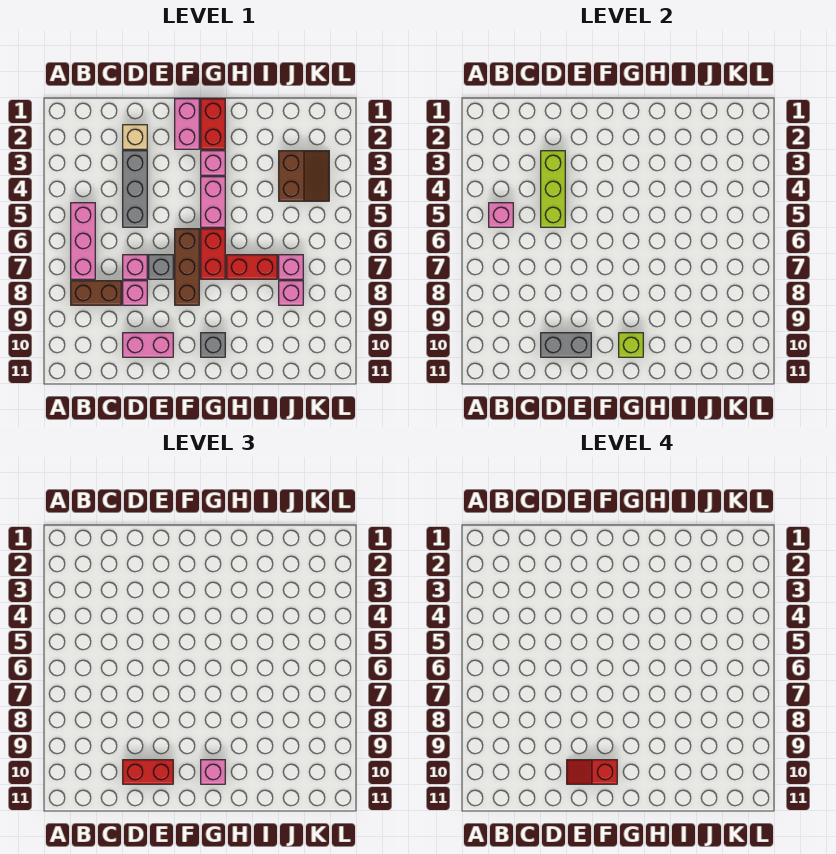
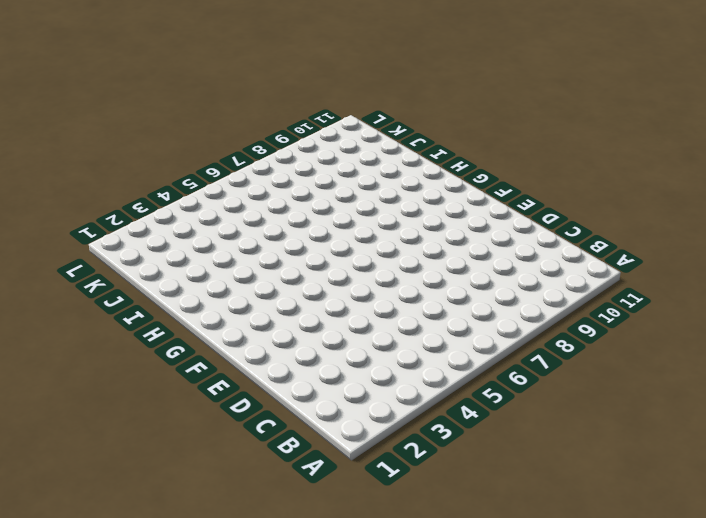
none -> pink 1x3 brick [71,203,95,279]
none -> brown 1x2 brick [71,281,121,305]
none -> tan 1x1 brick [123,125,147,149]

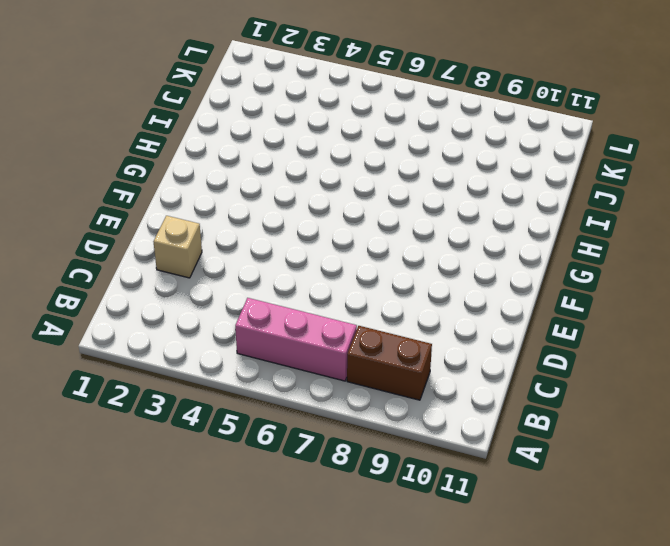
brown 1x2 brick [347,326,432,400] -> brown 1x2 brick turned to [71,281,121,305]
none -> grey 1x3 brick [123,151,147,227]
none -> pink 1x1 brick [123,255,147,279]
none -> pink 1x1 brick [123,281,147,305]

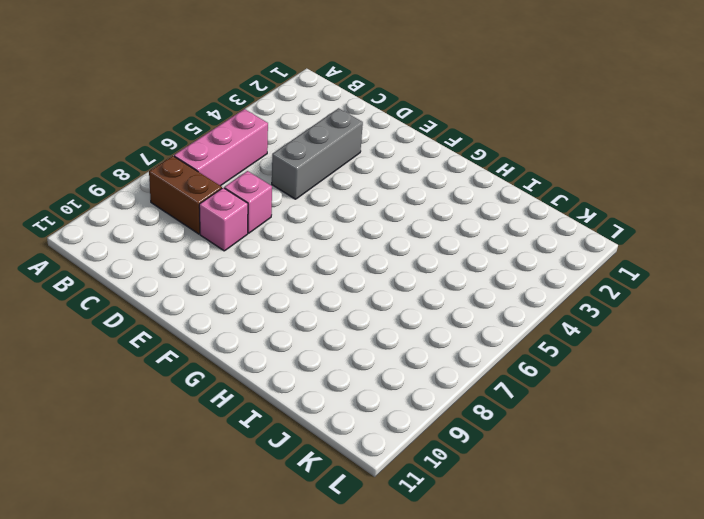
none -> tan 1x1 brick [123,125,147,149]
none -> pink 1x2 brick [123,333,173,357]
none -> grey 1x1 brick [149,255,173,279]

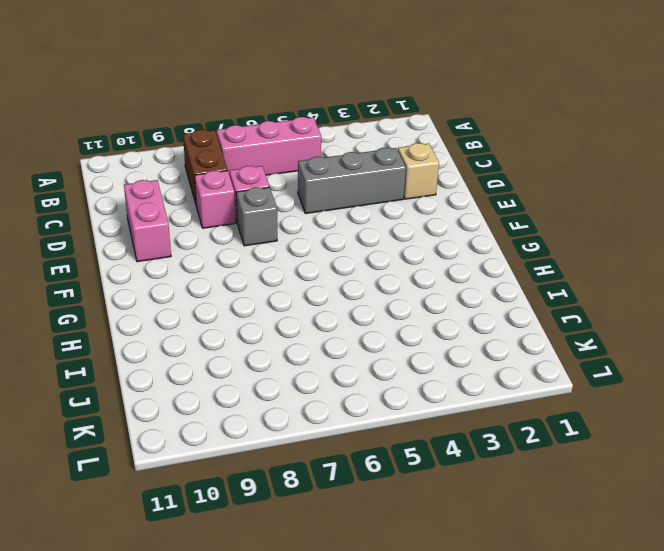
none -> pink 1x2 brick [175,99,199,149]
none -> brown 1x3 brick [175,229,199,305]
none -> red 1x2 brick [201,99,225,149]

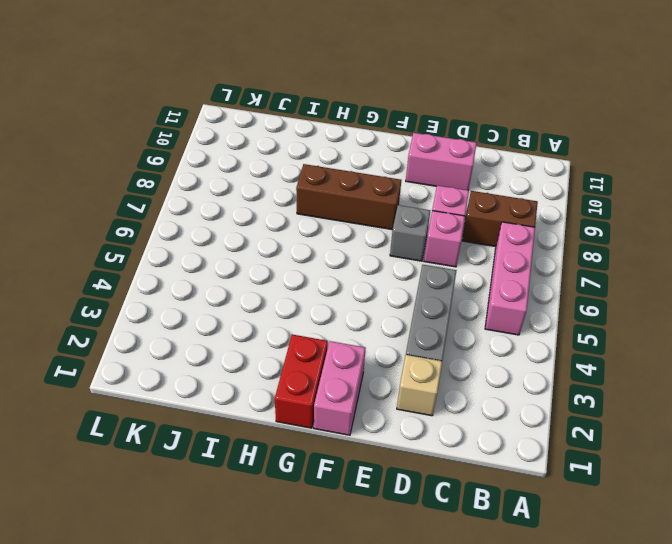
brown 1x3 brick [296,164,401,230] -> brown 1x3 brick turned to [175,229,199,305]
none -> pink 1x1 brick [201,151,225,175]
none -> pink 1x2 brick [201,177,225,227]
none -> red 1x2 brick [201,229,225,279]

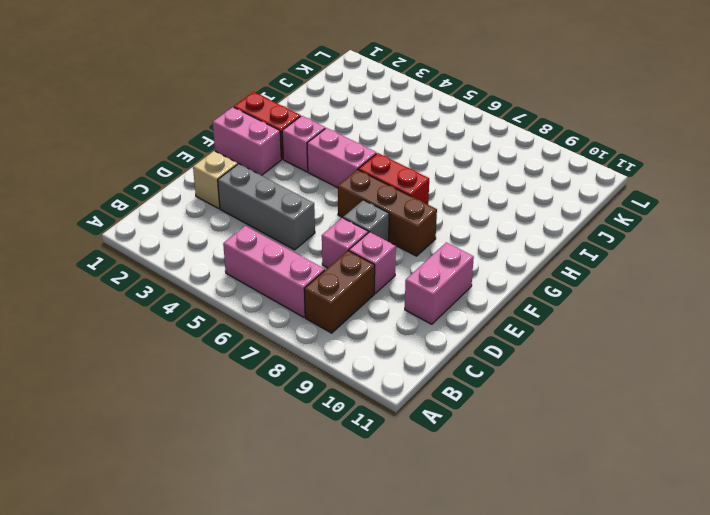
none -> grey 1x1 brick [201,333,225,357]
none -> red 1x2 brick [227,255,277,279]
none -> brown 2x2 slope [279,151,329,201]

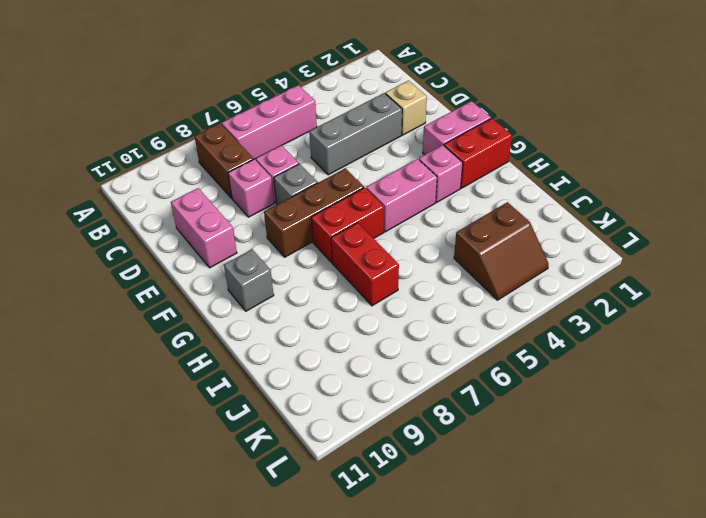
none -> pink 1x1 brick [279,255,303,279]
none -> pink 1x1 brick [279,281,303,305]
none -> pink 1x1 brick [489,203,513,227]

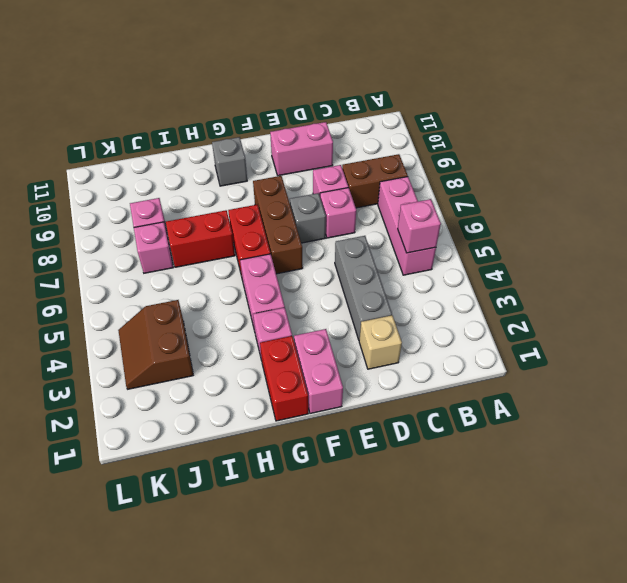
none -> lime 1x3 brick [541,151,565,227]
none -> grey 1x2 brick [541,333,591,357]
none -> lime 1x1 brick [619,333,643,357]

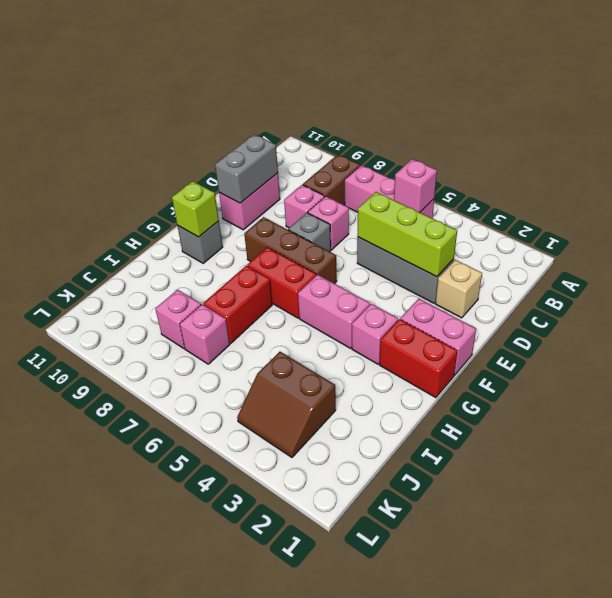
none -> red 1x2 brick [123,760,173,784]
none -> pink 1x1 brick [201,760,225,784]
none -> red 1x2 slope [567,760,617,784]

